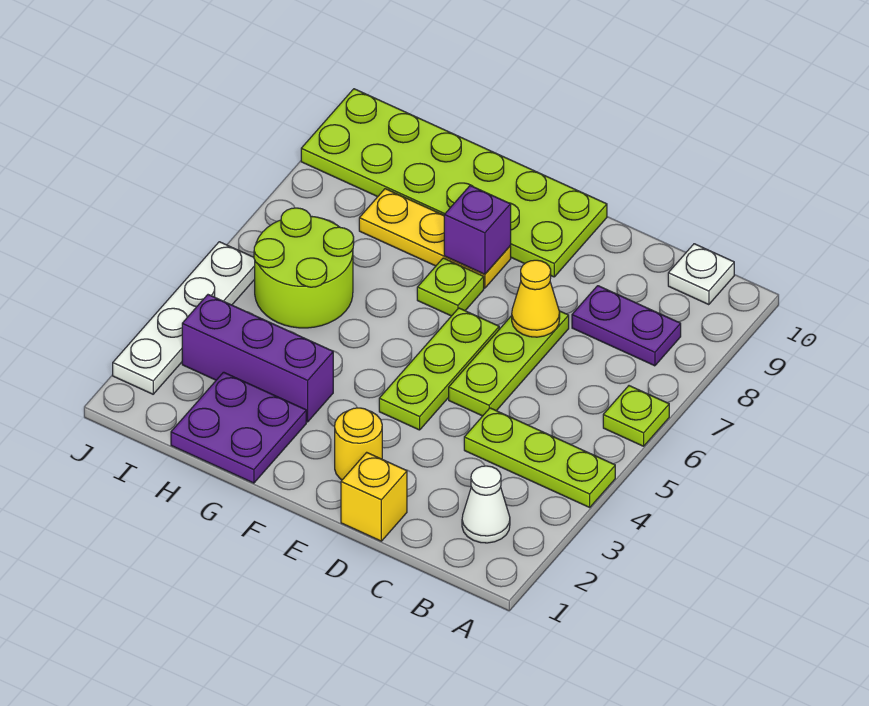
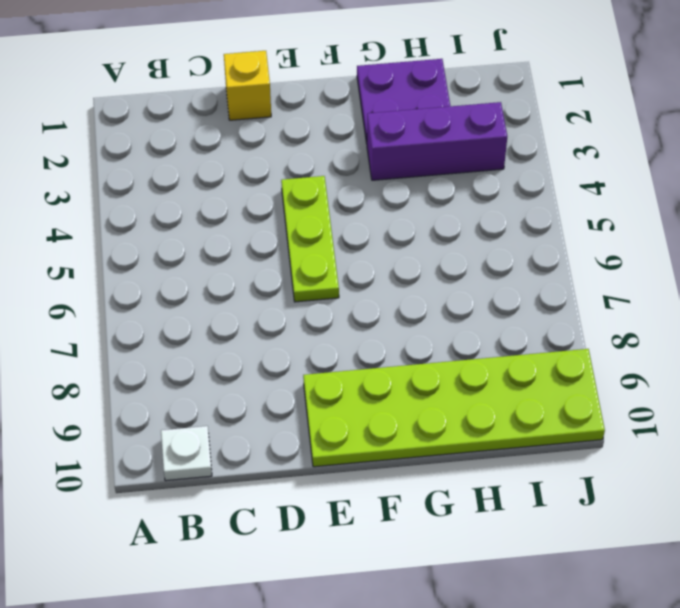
none -> lime 1x3 plate [464,408,615,507]
none -> lime 1x1 plate [603,386,669,446]
none -> white 1x1 cone [462,466,510,543]

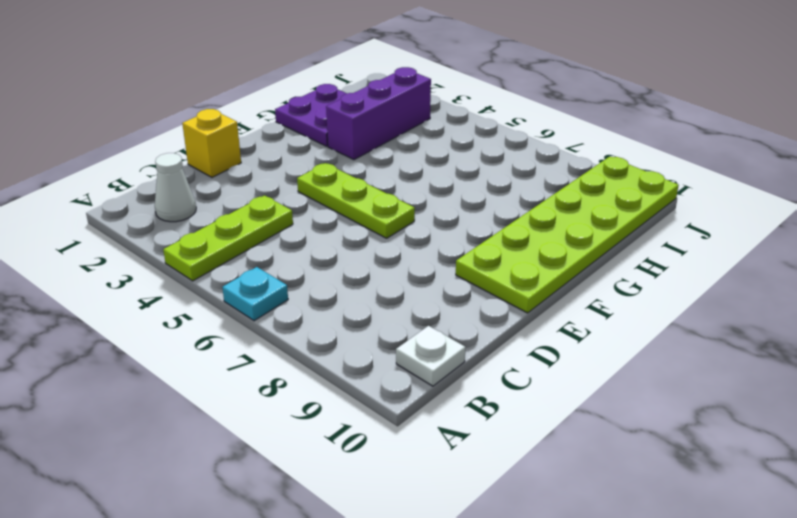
cyan 1x1 plate [222,267,288,321] -> lime 1x1 plate [603,386,669,446]
none -> purple 1x2 plate [572,286,681,366]
none -> lime 1x3 plate [449,311,569,416]
none -> yellow 1x1 round brick [335,408,382,480]

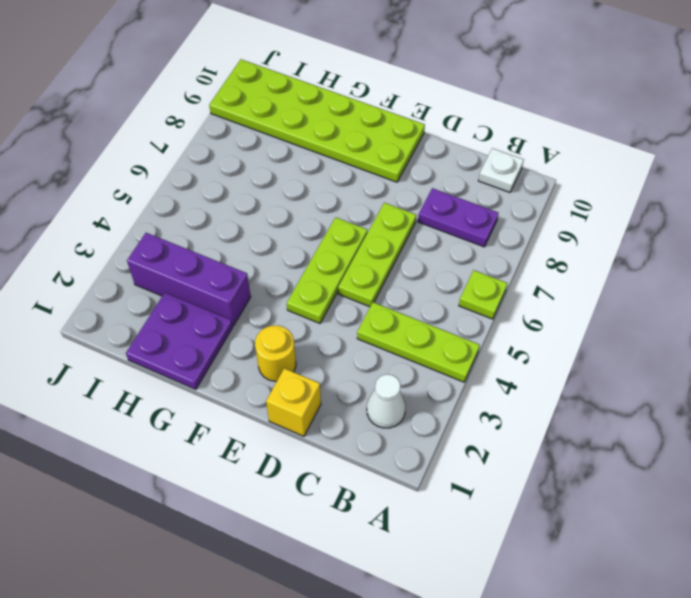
none -> lime 1x1 plate [417,258,484,316]
none -> yellow 1x3 plate [359,189,511,288]
none -> lime 2x2 round brick [254,208,354,328]

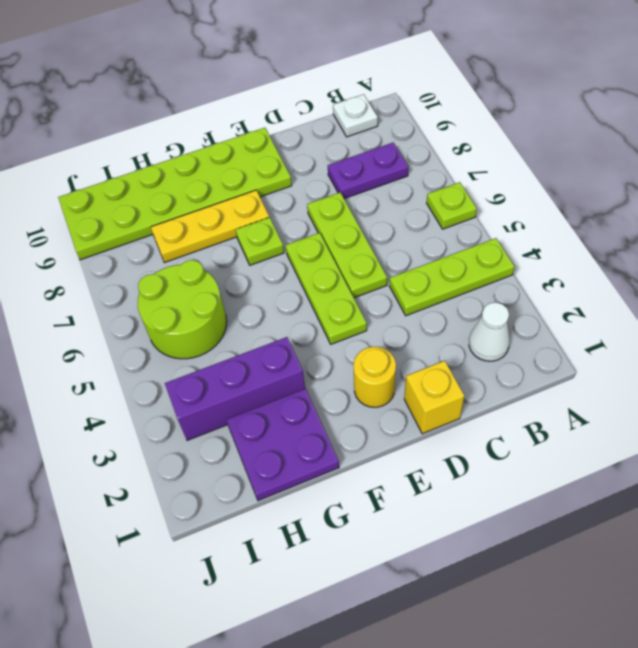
none -> white 1x4 plate [113,242,255,394]
none -> yellow 1x1 cone [512,260,560,337]
none -> purple 1x1 brick [444,186,511,274]

